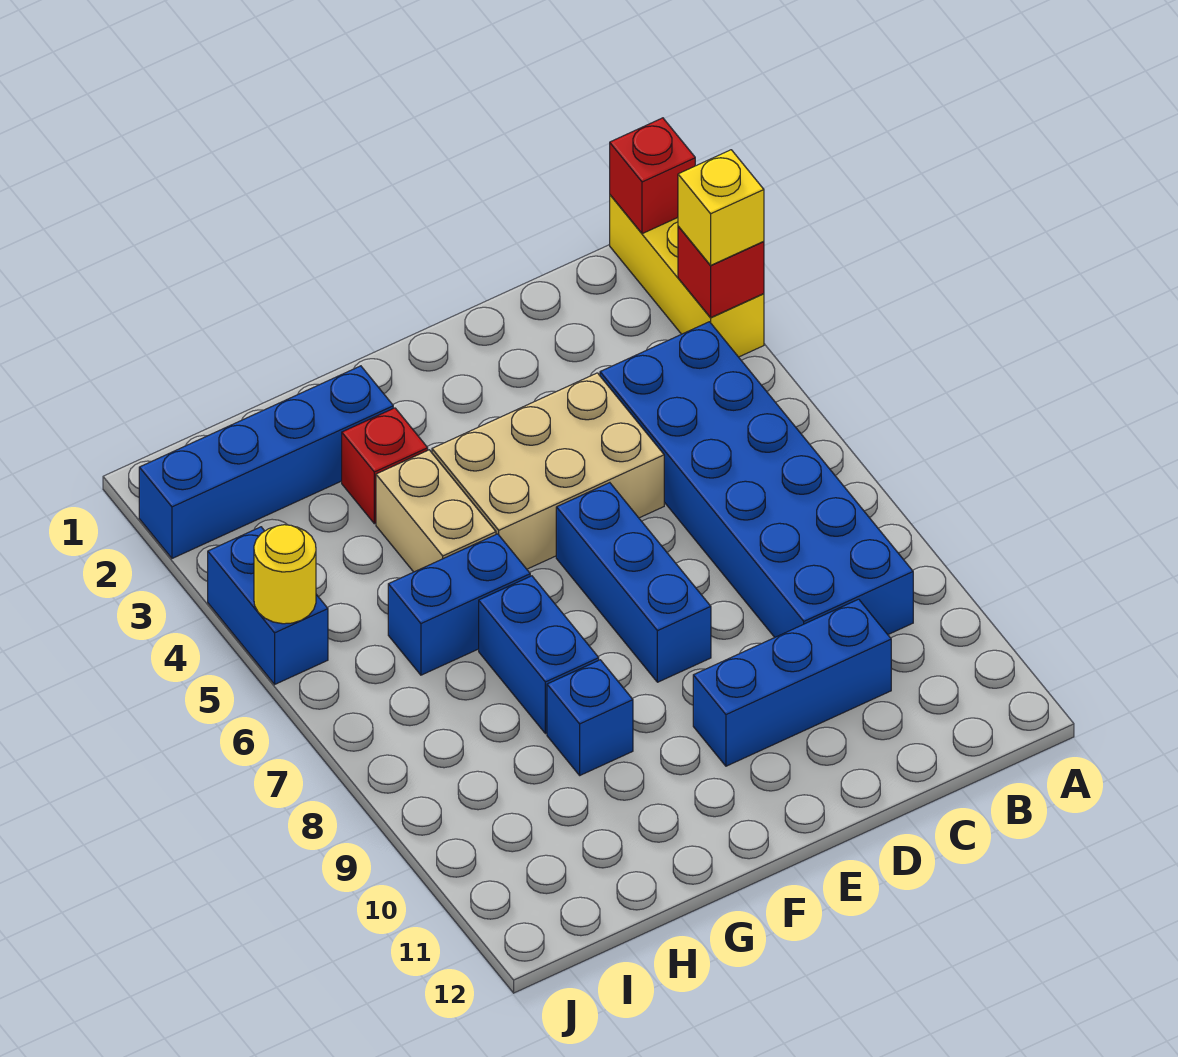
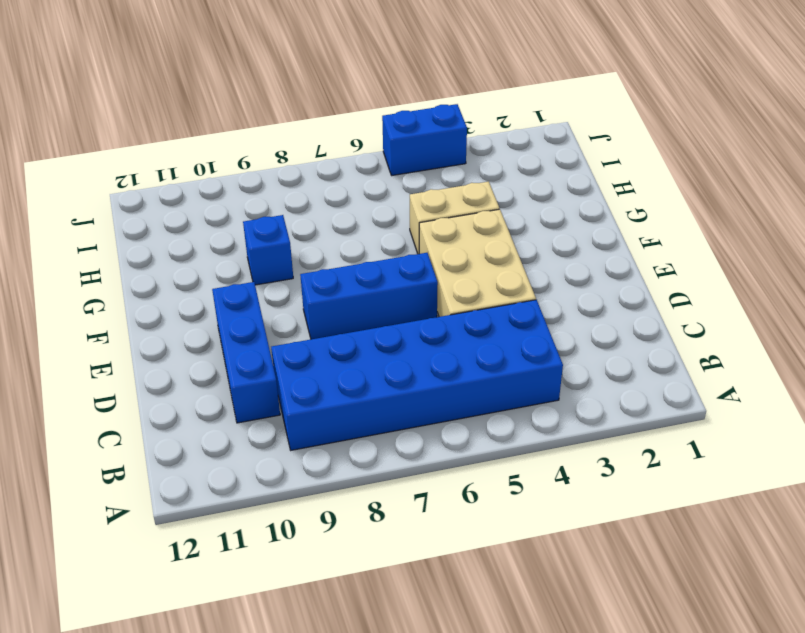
none -> yellow 1x3 brick [610,195,764,357]
none -> blue 1x4 brick [139,366,393,558]
none -> red 1x1 brick [342,408,428,524]

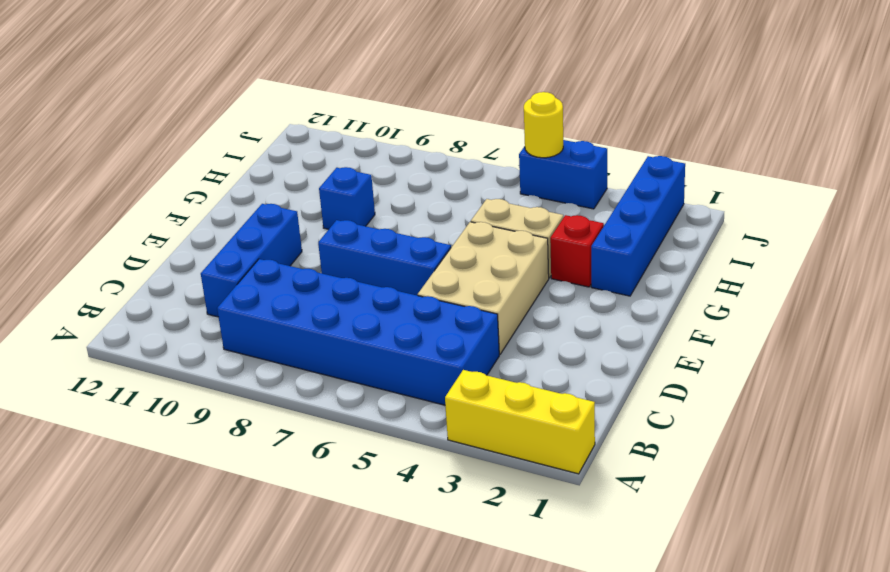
none -> blue 1x2 brick [388,534,530,675]
none -> blue 1x2 brick [479,576,599,734]
none -> red 1x1 brick [610,118,695,234]

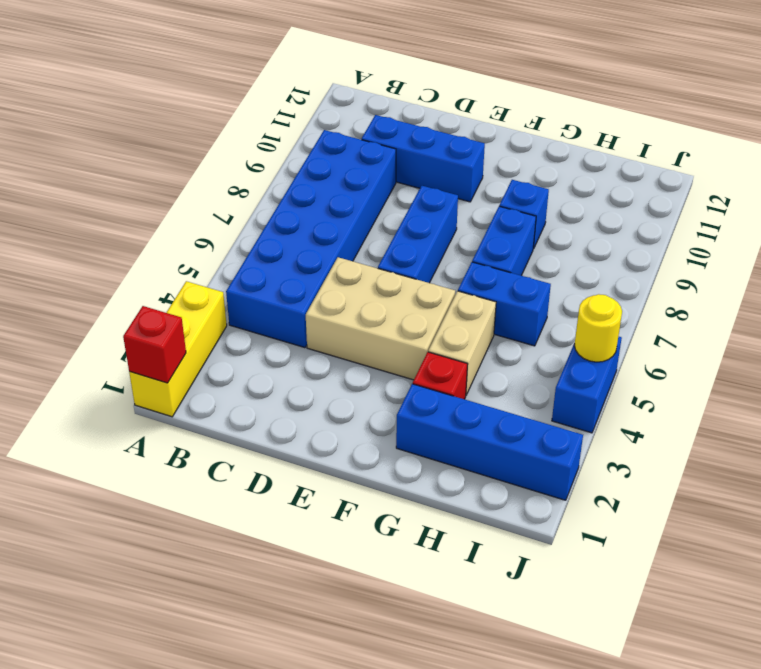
none -> red 1x1 brick [678,226,764,318]
none -> yellow 1x1 brick [678,150,764,265]

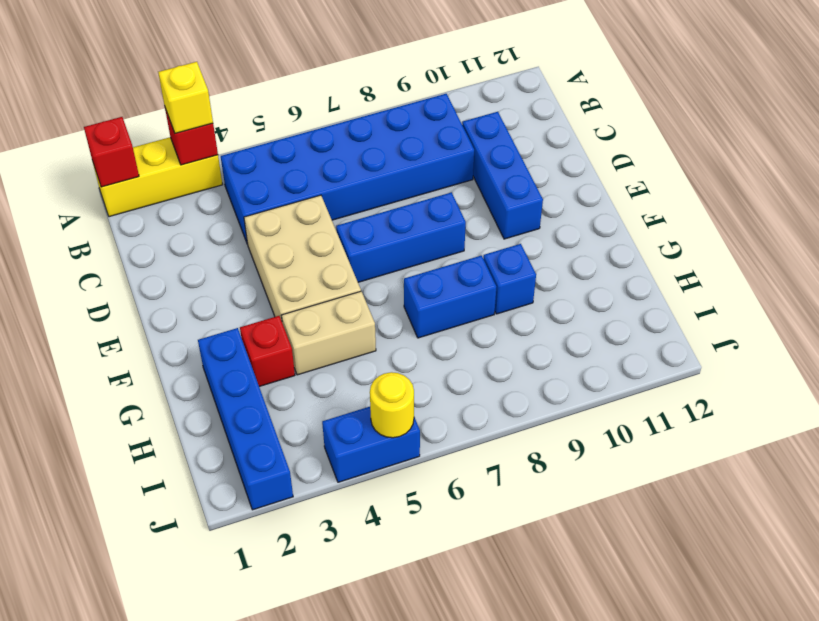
none -> blue 1x2 brick [388,534,530,675]

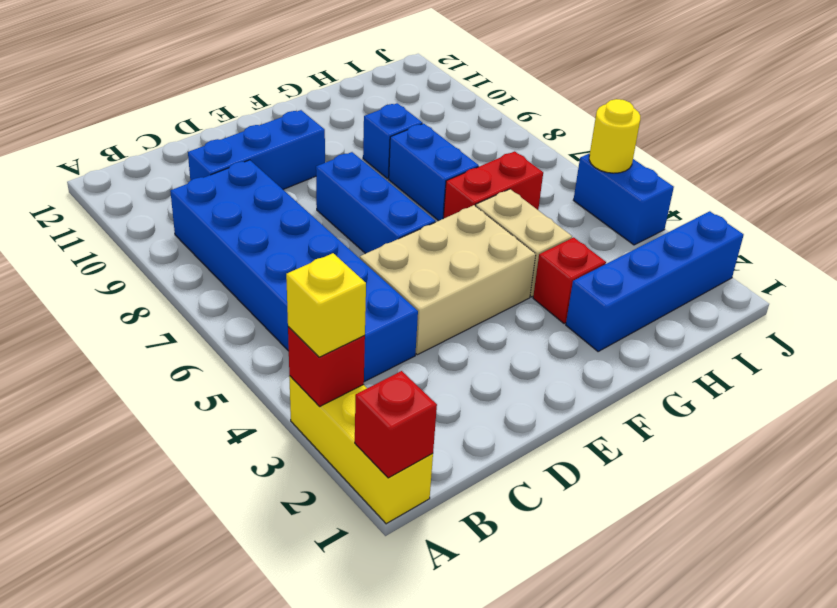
red 1x2 brick [443,151,543,219] -> blue 1x2 brick [388,534,530,675]

